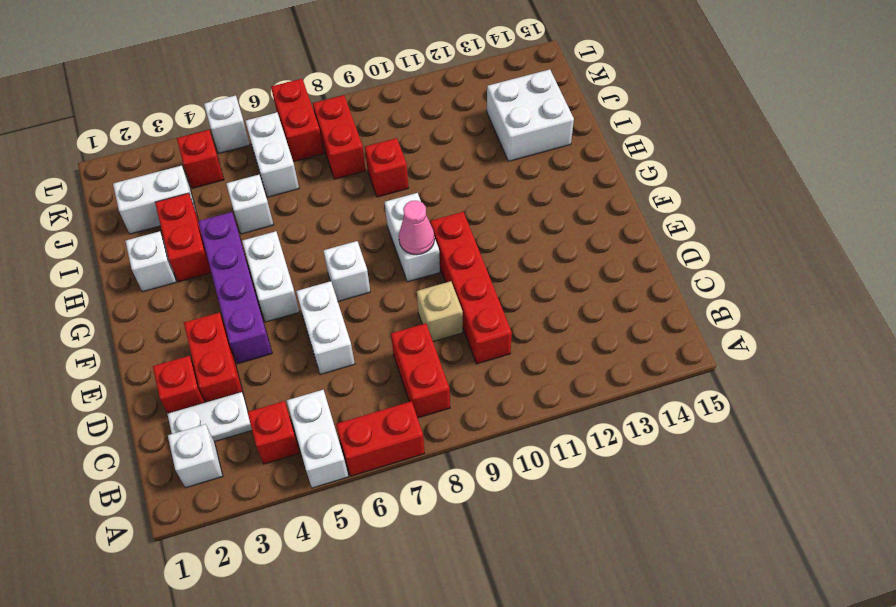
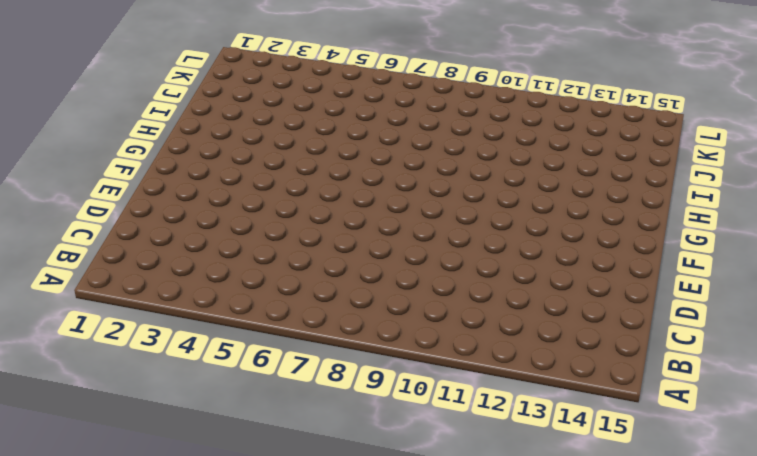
none -> white 1x2 brick [287,390,349,488]
none -> red 1x2 brick [336,401,425,476]
none -> white 1x1 brick [168,424,223,488]

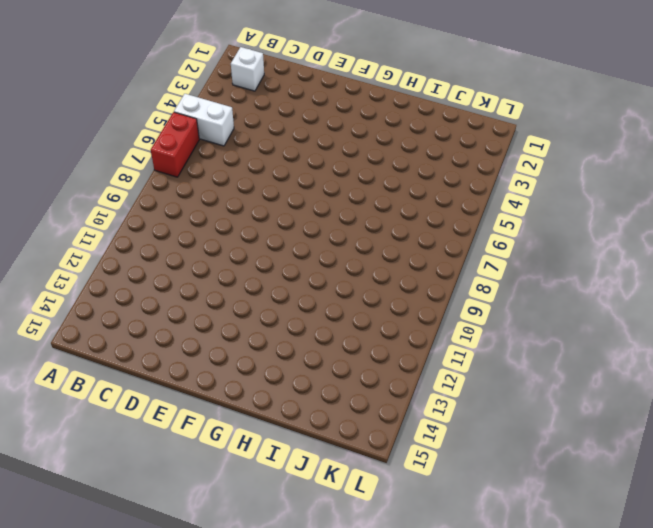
none -> red 1x1 brick [247,401,300,464]
none -> red 1x2 brick [391,323,450,418]
none -> white 1x2 plate [167,392,252,442]

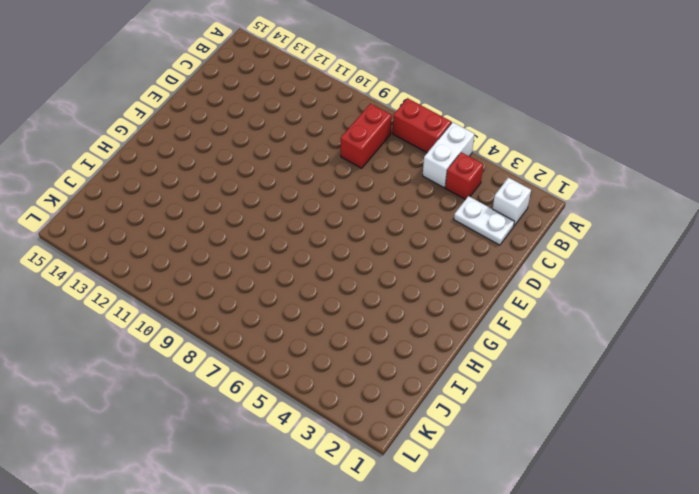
none -> red 1x4 brick [430,212,512,364]
none -> red 1x1 brick [153,356,205,413]
none -> red 1x2 brick [184,313,243,402]

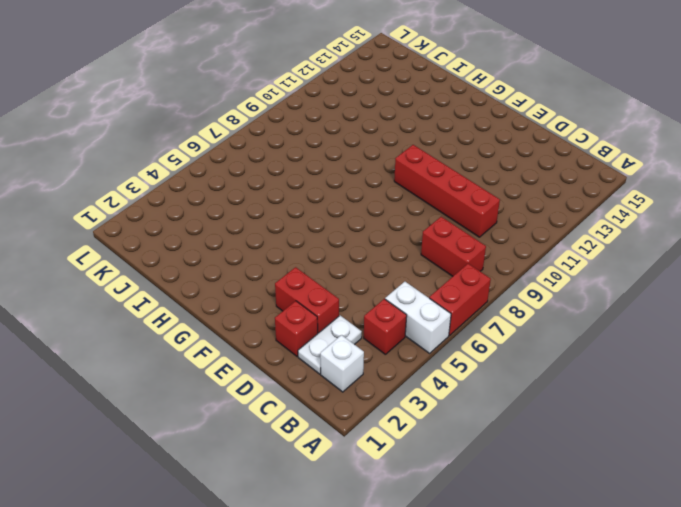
none -> white 1x2 brick [296,281,355,374]
none -> tan 1x1 brick [417,281,463,341]
none -> purple 1x4 brick [198,212,272,363]

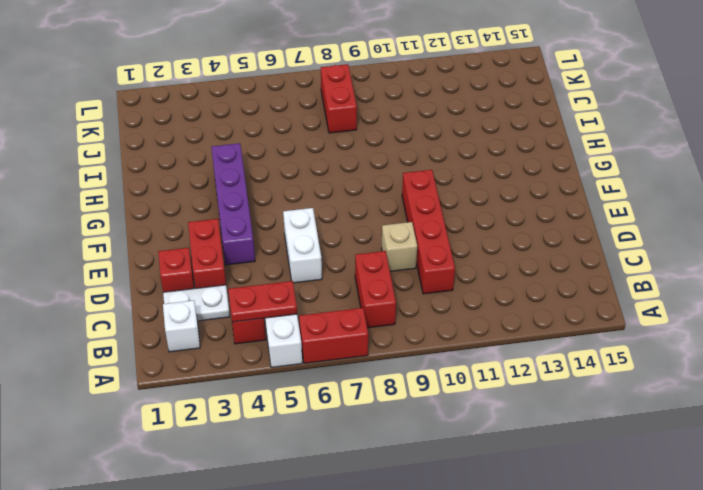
red 1x2 plate [228,281,297,322] -> none
none -> white 1x2 brick [242,231,299,322]
none -> white 1x1 brick [324,241,370,301]
none -> white 1x2 brick [385,193,440,282]

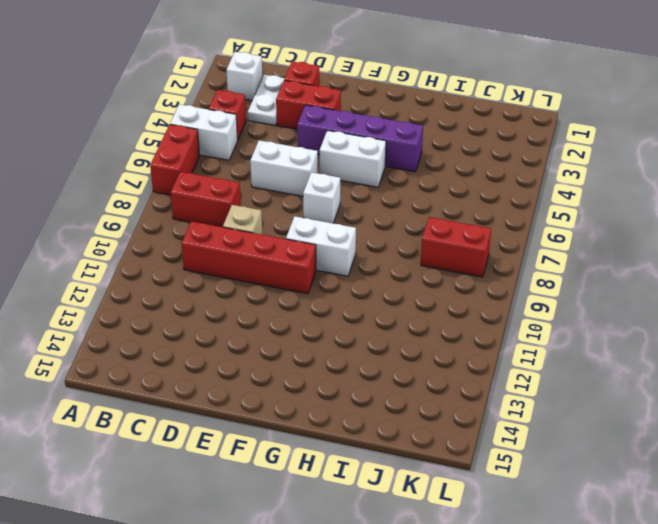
none -> white 1x1 brick [125,231,176,292]
none -> red 1x2 brick [155,193,211,282]
none -> white 1x1 brick [226,175,274,234]

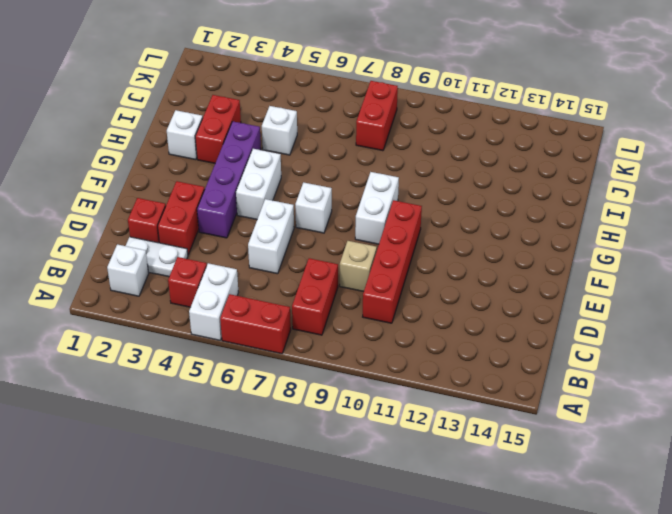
none -> red 1x1 brick [365,138,408,197]
none -> white 2x2 brick [487,69,574,161]
none -> white 1x2 brick [113,166,196,234]

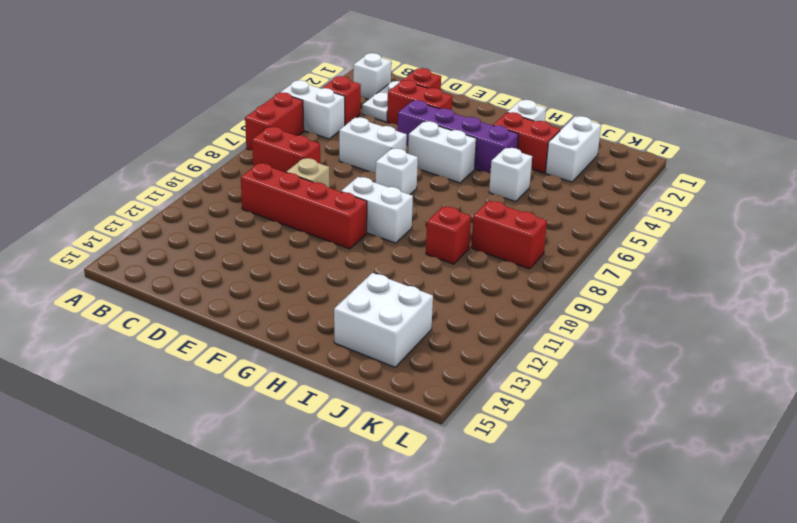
none -> white 1x2 brick [245,112,299,197]
none -> red 1x1 brick [177,130,224,188]
none -> red 1x2 brick [271,79,324,162]

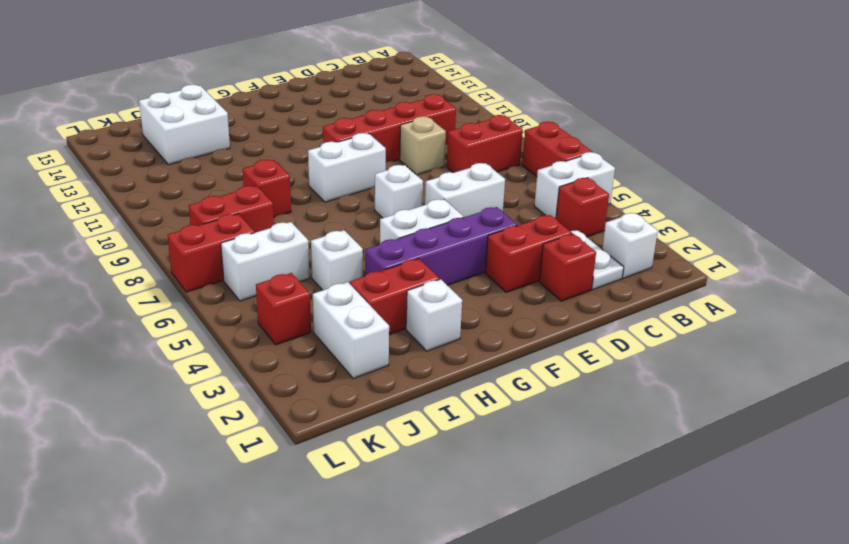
none -> white 1x1 brick [204,95,250,153]
none -> pink 1x1 cone [399,201,435,255]

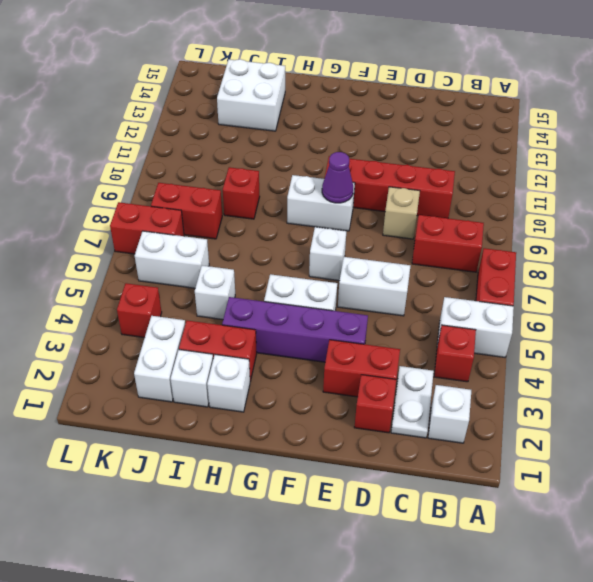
purple 1x1 cone [322,152,353,203] -> pink 1x1 cone [399,201,435,255]
white 1x1 brick [171,350,213,407] -> white 1x1 brick moved to [204,95,250,153]

